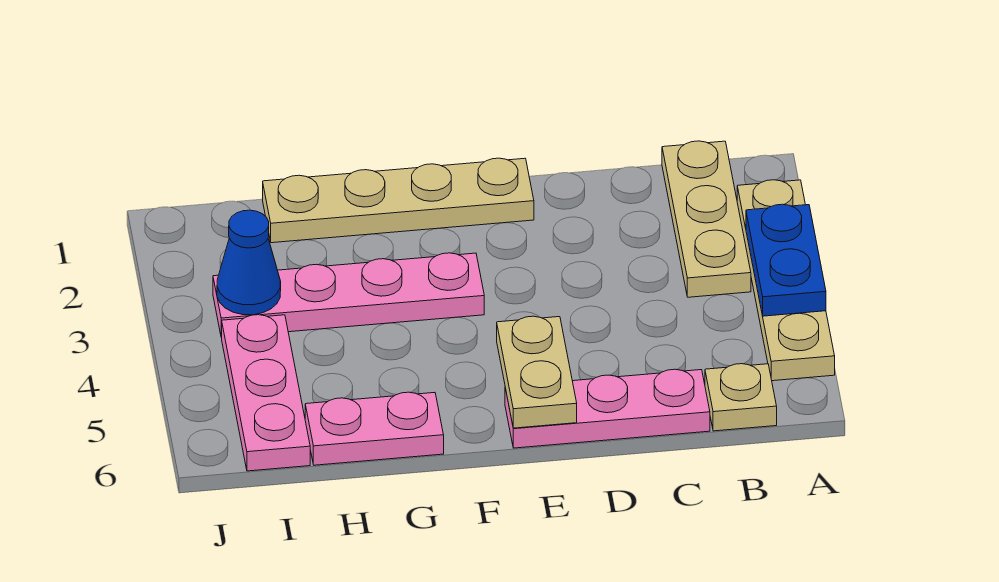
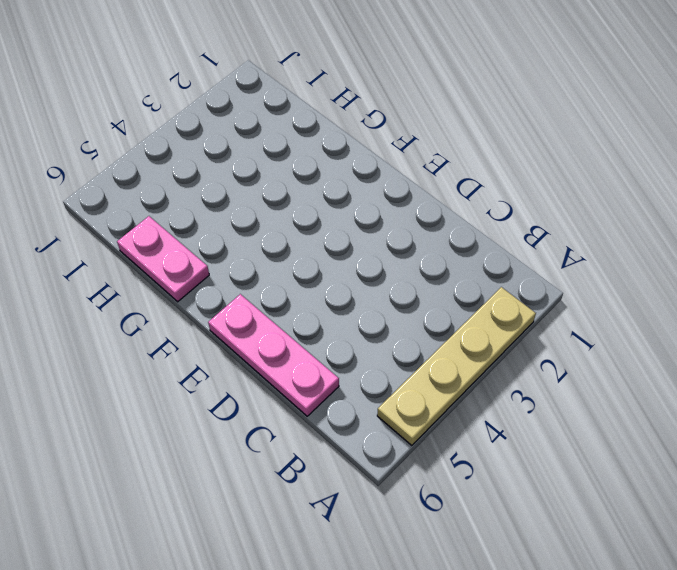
none -> tan 1x3 plate [662,141,751,297]
none -> tan 1x1 plate [705,364,777,431]

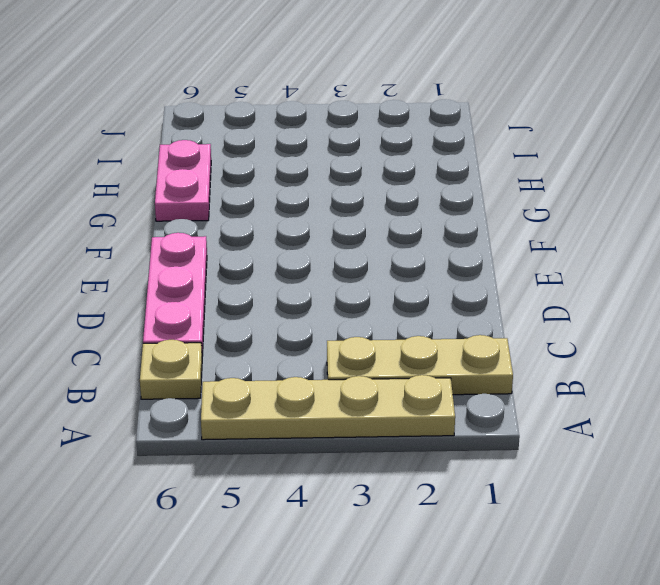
none -> tan 1x4 plate [263,158,534,243]
none -> pink 1x4 plate [213,253,484,337]

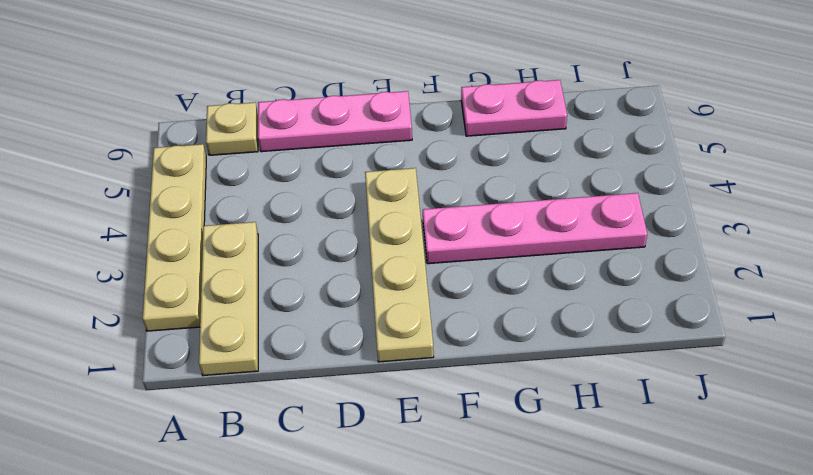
tan 1x4 plate [365,168,434,362] -> tan 1x4 plate turned to [263,158,534,243]
none -> pink 1x3 plate [221,315,310,471]
none -> blue 1x2 plate [746,204,826,316]

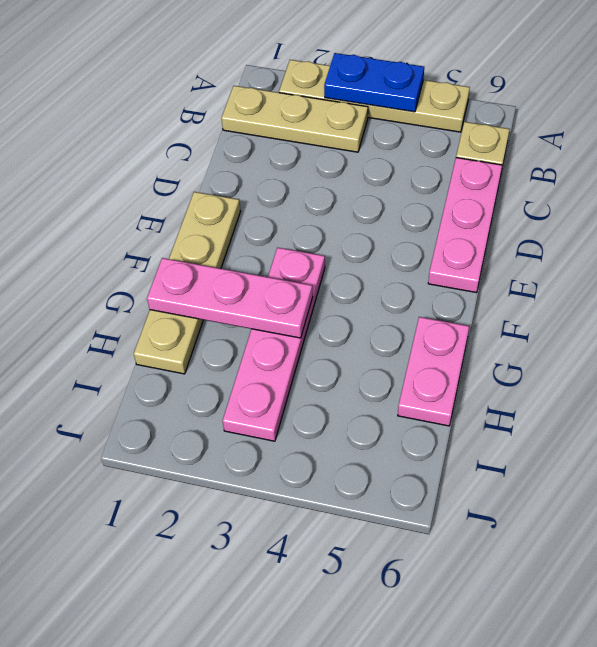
pink 1x3 plate [147,258,313,338] -> pink 1x3 plate moved to [221,315,310,471]
none -> tan 1x2 plate [497,316,577,428]
none -> blue 1x1 cone [217,210,281,315]

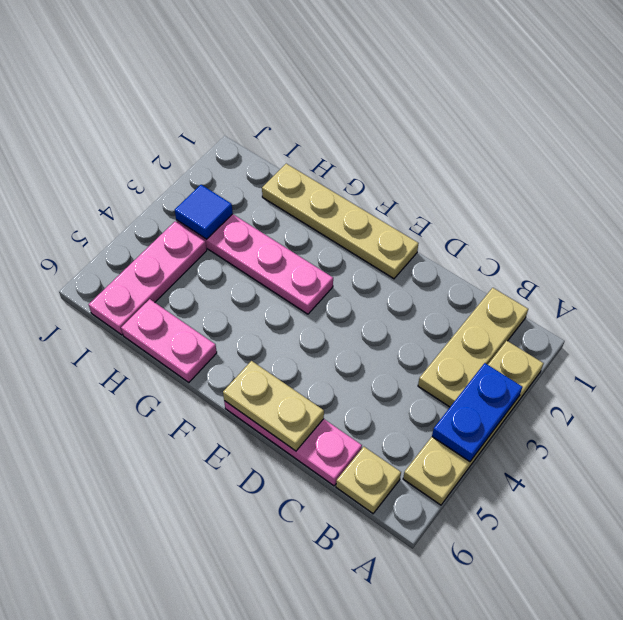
tan 1x2 plate [223,361,324,451] -> tan 1x2 plate turned to [497,316,577,428]
blue 1x1 tile [175,185,233,239] -> blue 1x1 cone [217,210,281,315]

